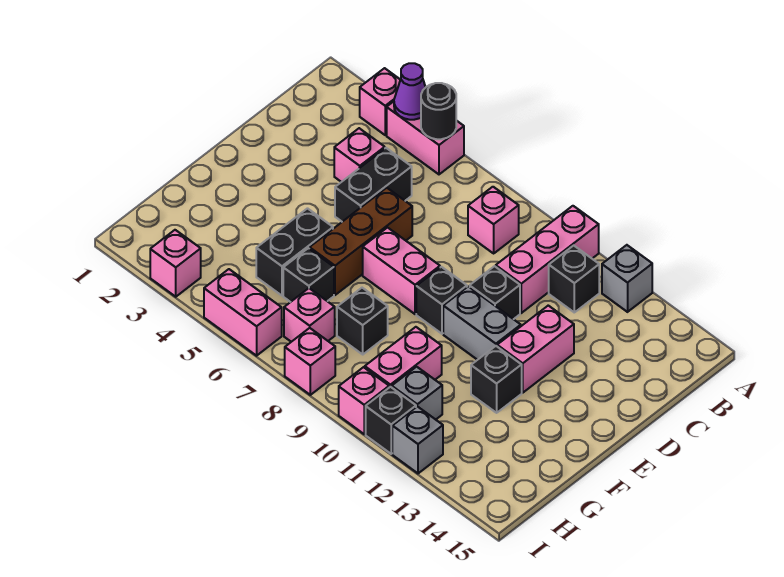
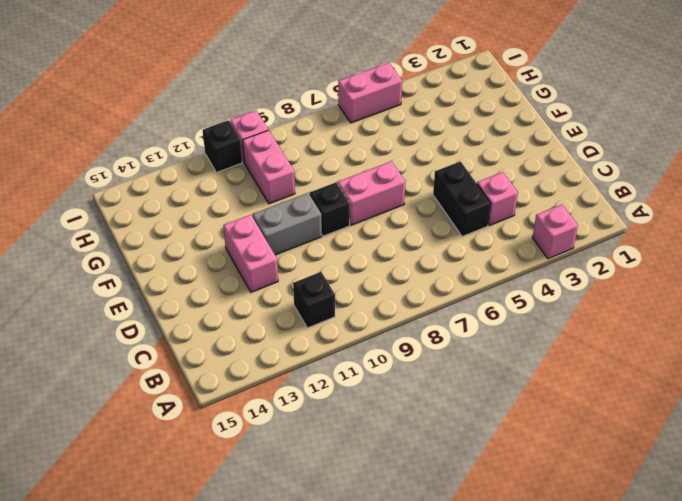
none -> pink 1x2 brick [387,102,464,174]
none -> pink 1x3 brick [496,206,599,313]
none -> grey 1x1 brick [602,245,652,312]

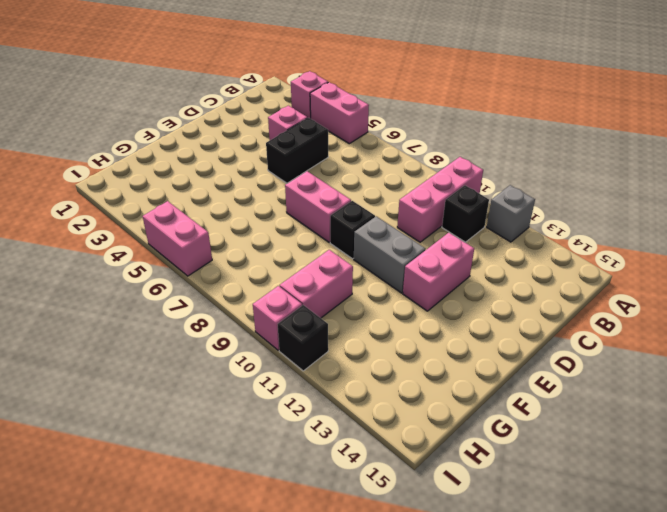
none -> pink 1x1 brick [468,187,519,253]
none -> brown 1x3 brick [309,188,412,295]
none -> black 1x1 brick [470,266,520,319]

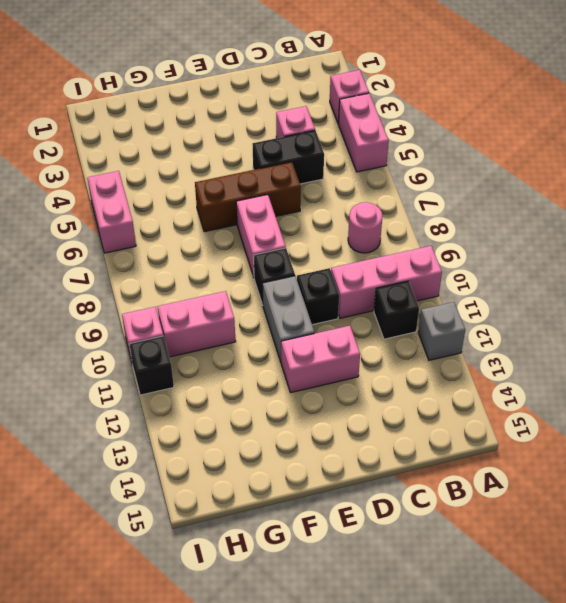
pink 1x1 round brick [348,202,382,253] -> pink 1x1 brick [468,187,519,253]
none -> black 1x2 brick [256,209,333,296]
none -> black 1x1 brick [471,346,522,413]
none -> black 1x1 brick [283,248,334,302]

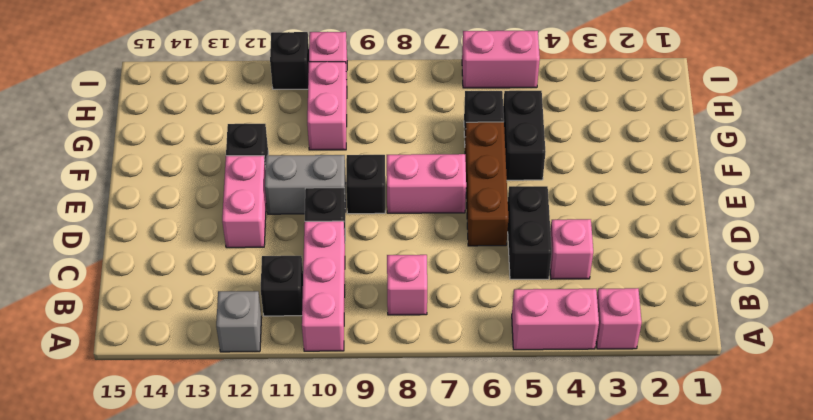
none -> black 1x1 brick [337,288,388,354]
none -> pink 1x1 brick [284,288,335,342]
none -> grey 1x1 brick [392,367,442,420]

